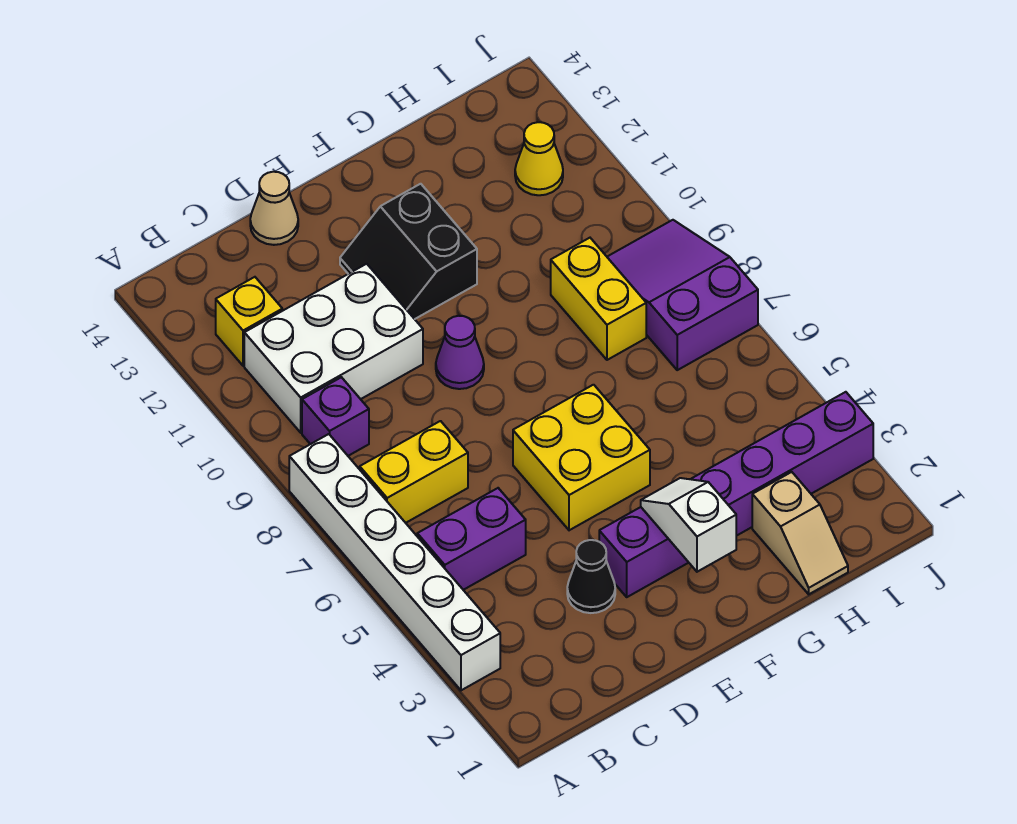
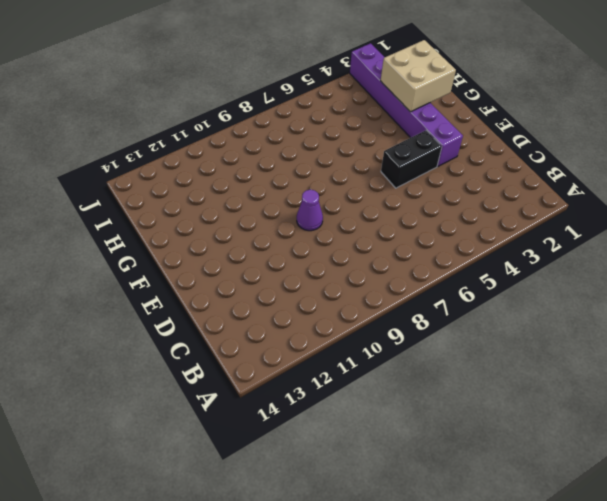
black 1x2 brick [381,130,442,188] -> yellow 2x2 brick [513,385,650,530]
tan 2x2 brick [381,40,456,112] -> none
none -> white 1x6 brick [289,434,500,690]
none -> purple 1x2 brick [417,488,526,590]
none -> yellow 1x2 brick [360,421,468,523]

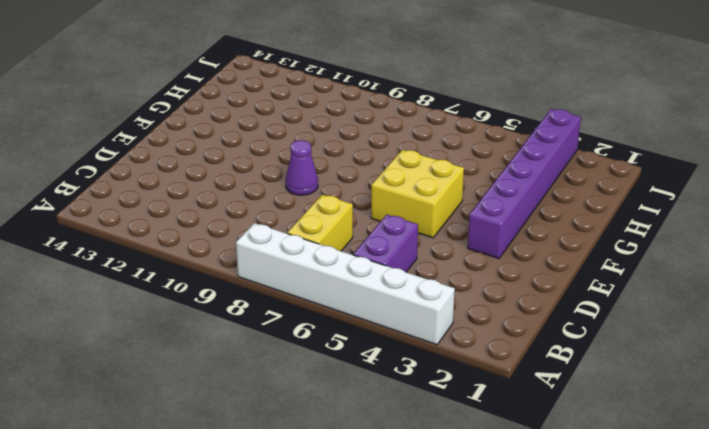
none -> purple 1x1 brick [302,377,369,456]
none -> white 2x3 brick [244,264,423,433]
none -> yellow 1x1 brick [216,277,282,366]

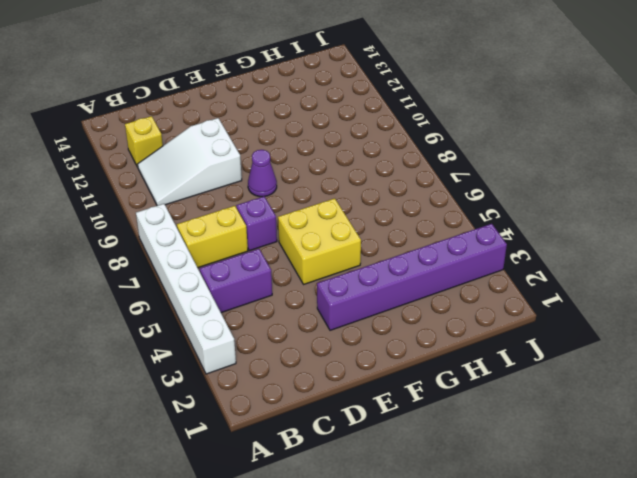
white 2x3 slope [138,118,242,206] -> white 2x3 brick [244,264,423,433]
purple 1x1 brick [236,196,277,251] -> purple 1x1 brick moved to [302,377,369,456]
none -> black 1x1 cone [567,540,615,613]
none -> tan 1x1 cone [250,172,298,245]
none -> black 2x2 slope [340,184,477,319]

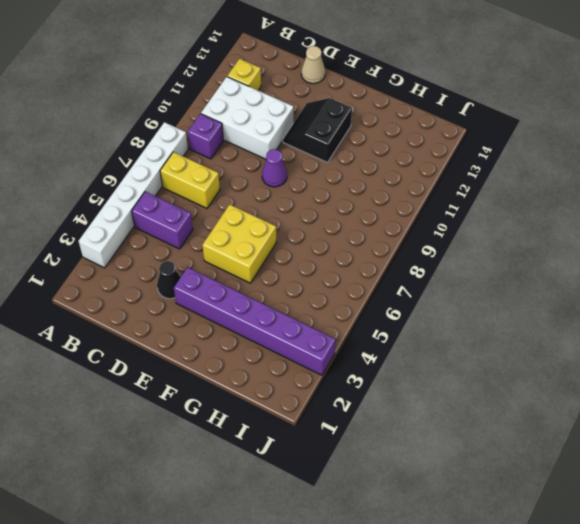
none -> tan 1x2 slope [752,472,848,594]
none -> yellow 1x2 brick [551,238,646,360]
none -> purple 2x3 slope [607,220,758,370]

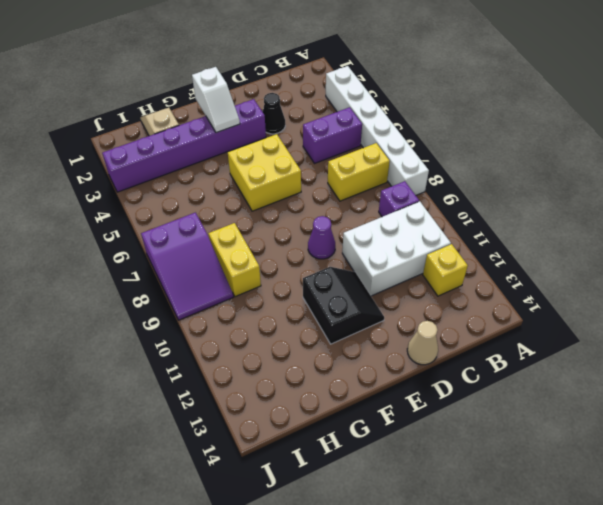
none -> yellow 1x1 cone [515,122,563,195]

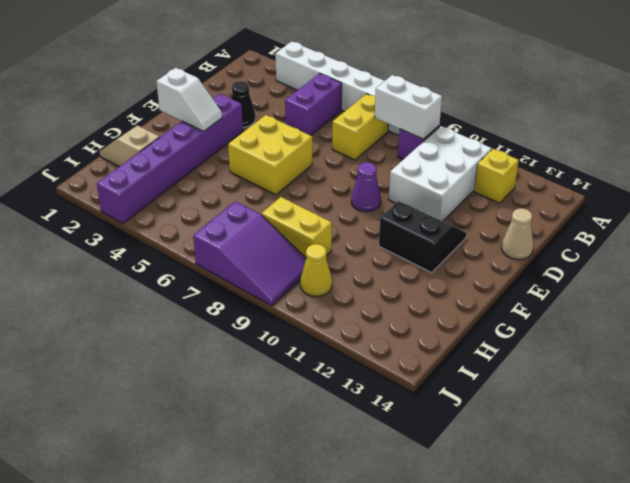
white 1x2 brick [375,75,442,139] -> none
yellow 1x1 cone [300,244,332,296] -> yellow 1x1 cone moved to [515,122,563,195]

